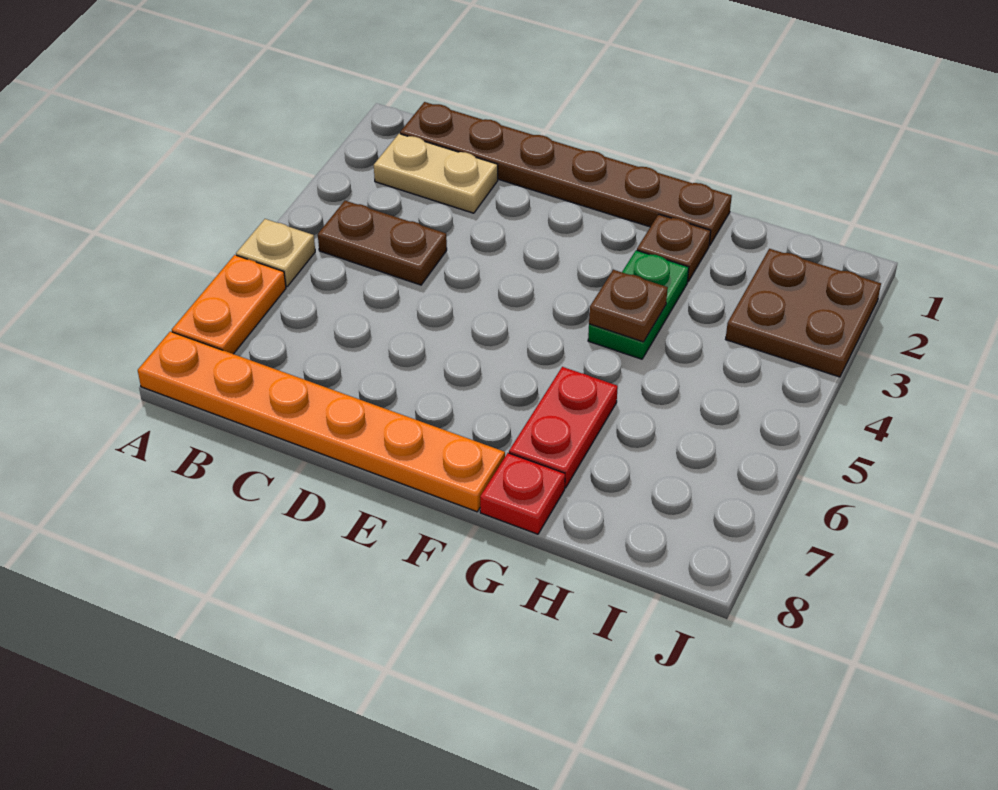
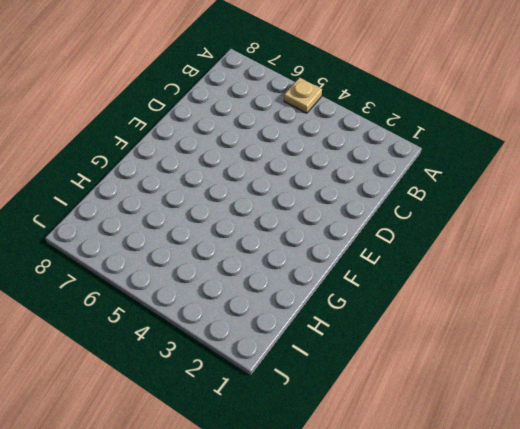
none -> orange 1x2 plate [172,255,286,354]
none -> orange 1x6 plate [138,331,505,512]
none -> brown 1x6 plate [400,102,732,245]

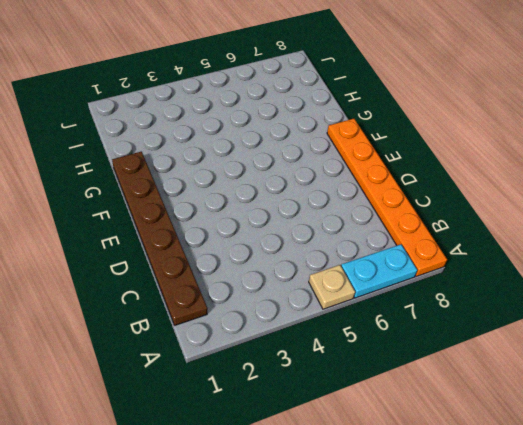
cyan 1x2 plate [341,244,417,298] -> orange 1x2 plate [172,255,286,354]
none -> tan 1x2 plate [374,134,498,213]
none -> brown 1x2 plate [318,201,447,285]
none -> brown 1x1 plate [637,214,711,282]

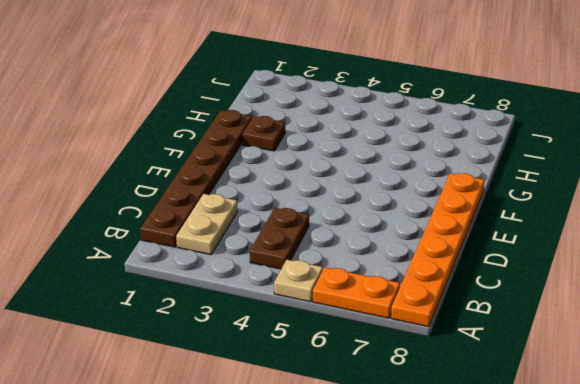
none -> green 1x2 plate [588,250,689,359]
none -> red 1x2 plate [509,367,618,488]
none -> red 1x1 plate [480,453,565,534]

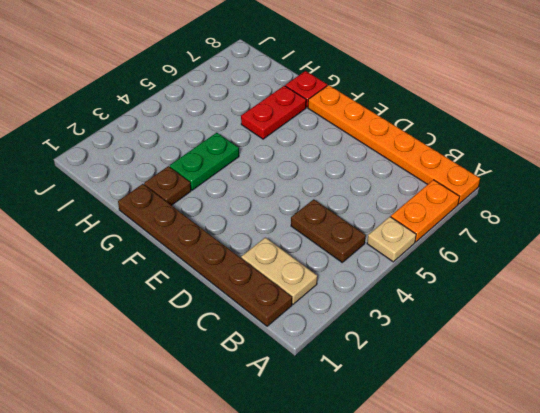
none -> brown 2x2 plate [726,249,881,377]
none -> brown 1x1 plate [589,270,668,342]

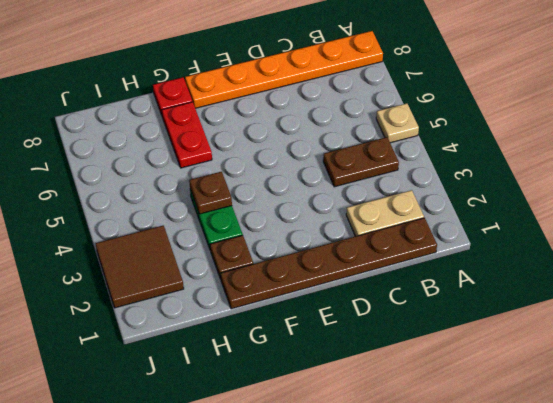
brown 2x2 tile [96,225,184,308] -> brown 2x2 plate [726,249,881,377]
none -> orange 1x2 plate [172,255,286,354]

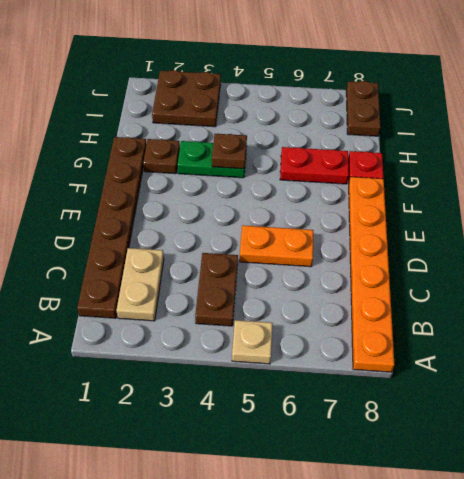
orange 1x2 plate [240,225,313,267] -> orange 1x2 plate moved to [172,255,286,354]
brown 1x2 plate [346,81,381,136] -> none

